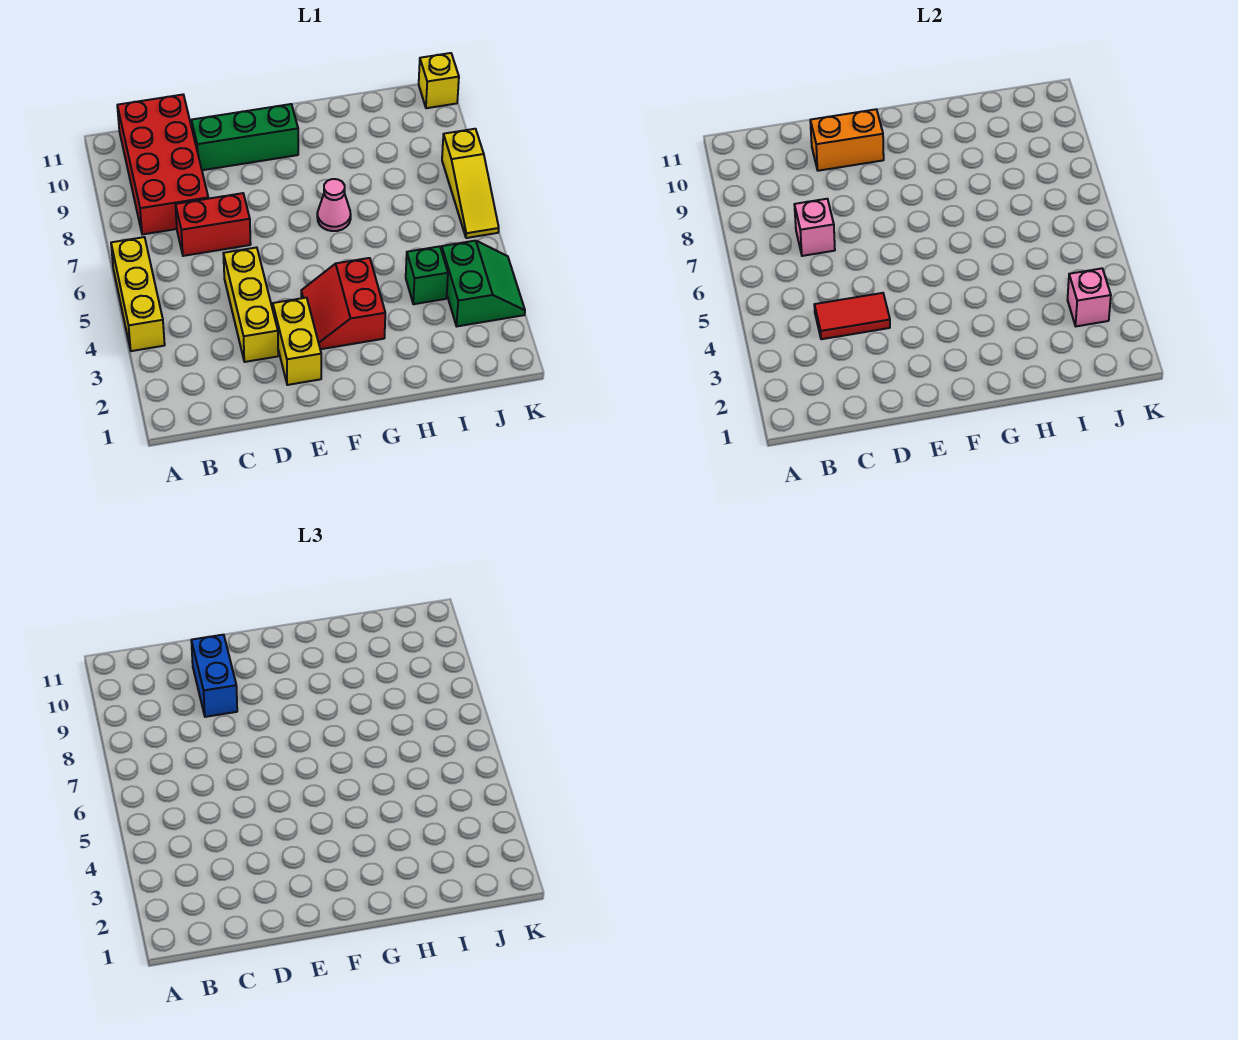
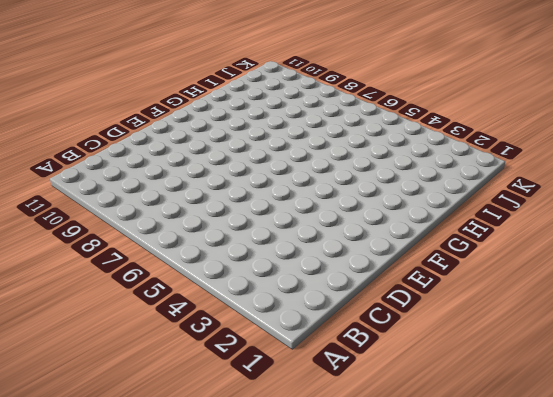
none -> yellow 1x3 brick [111,237,165,351]
none -> red 2x4 brick [117,95,208,235]
none -> red 1x2 brick [175,193,251,256]

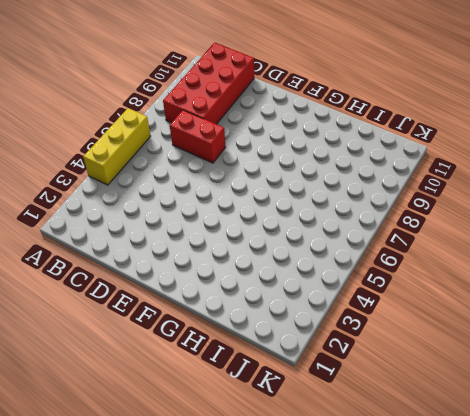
none -> yellow 1x3 brick [223,247,278,362]
none -> green 1x3 brick [191,104,298,170]
none -> yellow 1x2 brick [273,298,321,385]

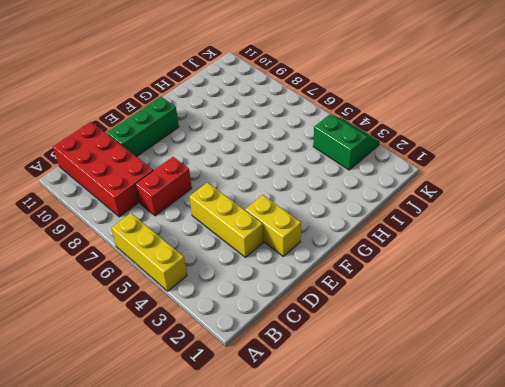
none -> red 2x2 slope [301,258,385,349]
none -> pink 1x1 cone [317,179,351,231]
none -> green 1x1 brick [406,246,448,304]

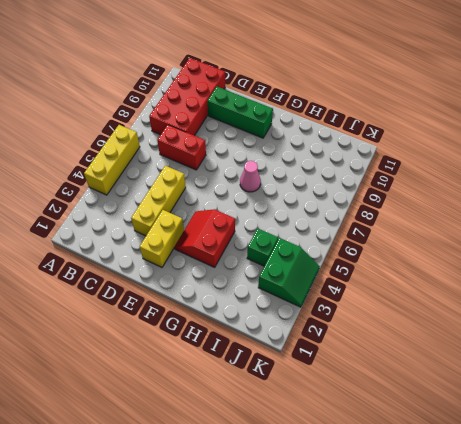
none -> yellow 1x3 slope [442,129,499,238]
none -> yellow 1x1 brick [419,53,459,108]
none -> red 1x2 tile [814,293,890,339]

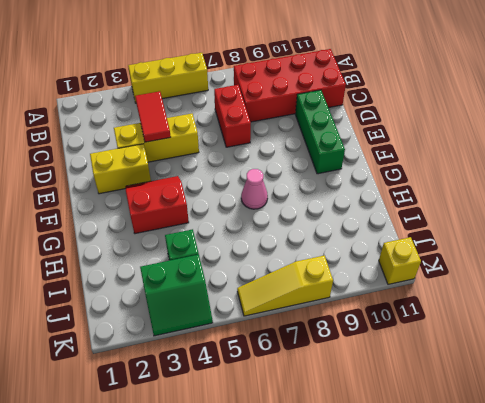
none -> pink 1x1 brick [794,199,835,256]
none -> orange 1x2 brick [810,109,884,171]
none -> pink 1x1 brick [1068,268,1111,326]

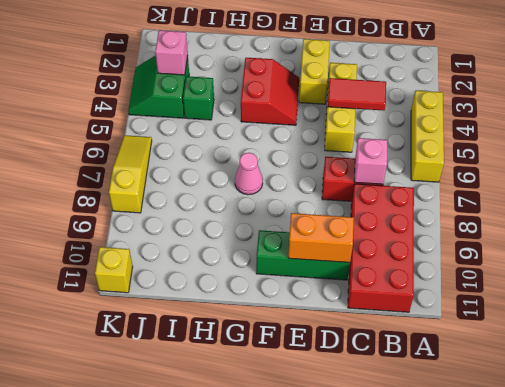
none -> blue 1x2 brick [191,635,237,717]

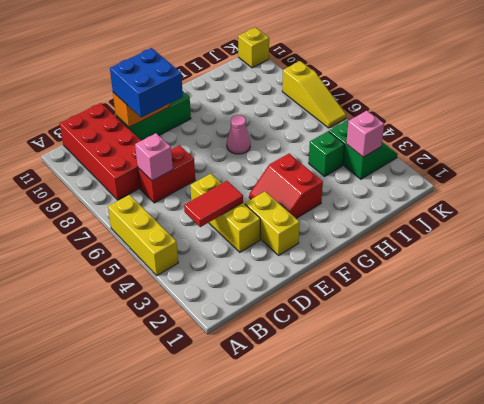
blue 2x2 brick [110,48,183,117] -> blue 1x2 brick [191,635,237,717]

